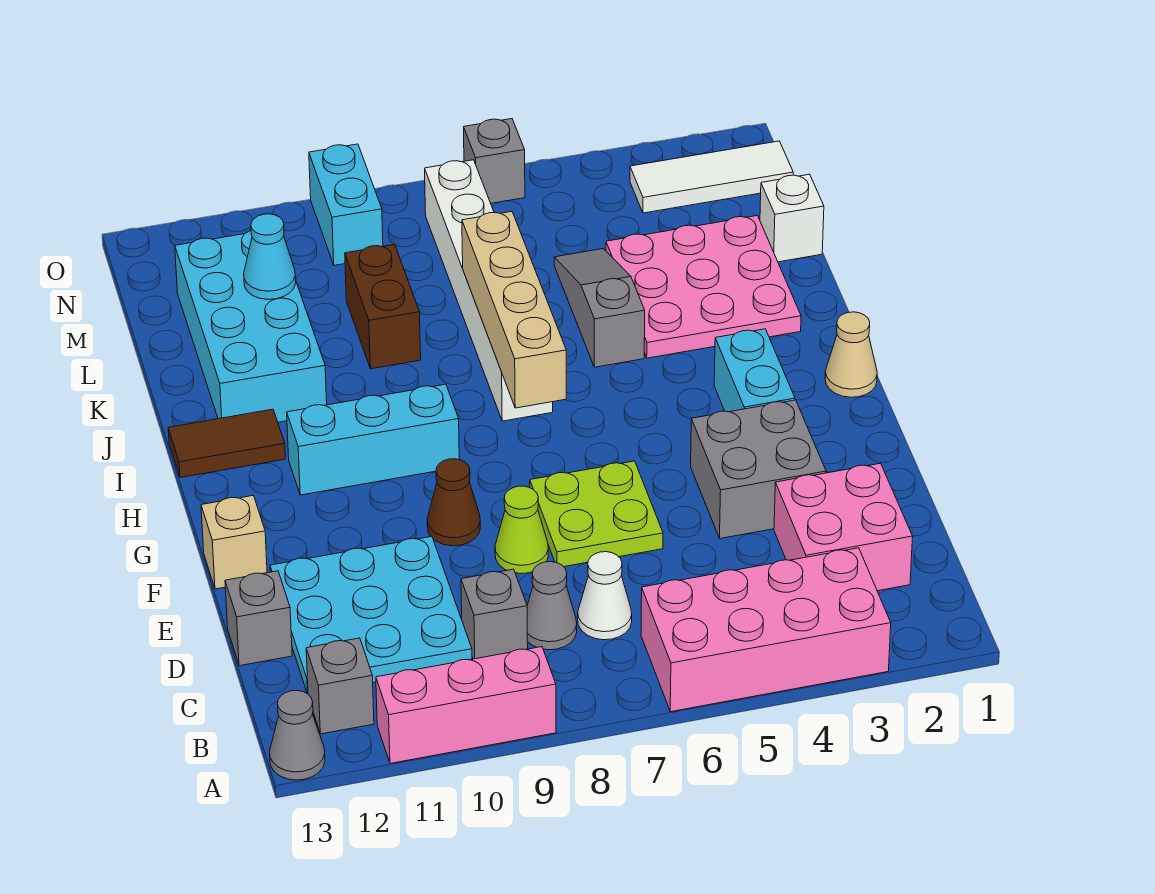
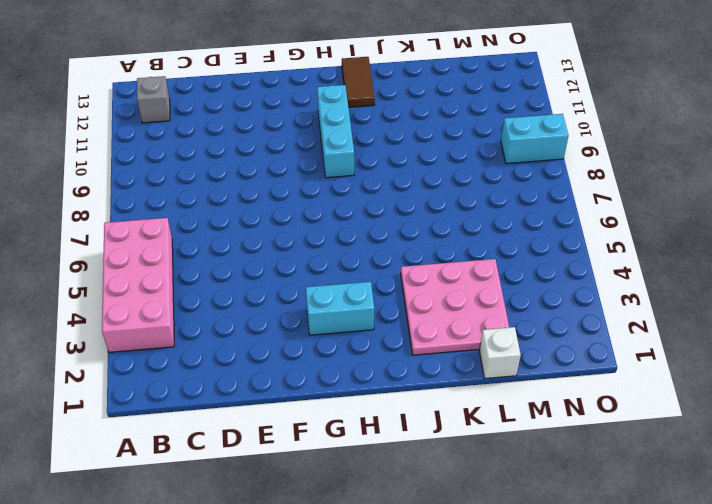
none -> pink 1x3 brick [376,647,556,764]
none -> grey 1x1 cone [270,691,325,780]
none -> pink 2x2 brick [774,463,913,591]
none -> white 1x1 cone [578,552,632,640]

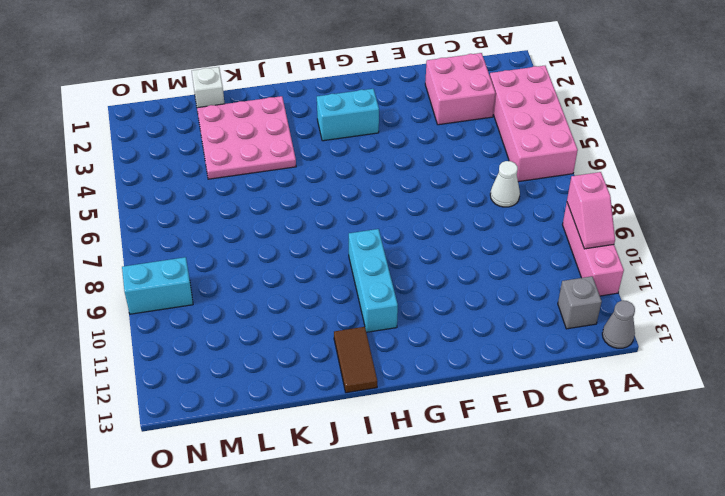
pink 1x2 slope [567,172,615,249] -> none
none -> grey 1x1 cone [527,562,577,650]
none -> grey 1x1 brick [461,569,528,659]
none -> cyan 3x3 plate [270,536,472,694]
none -> grey 1x1 brick [225,571,292,666]

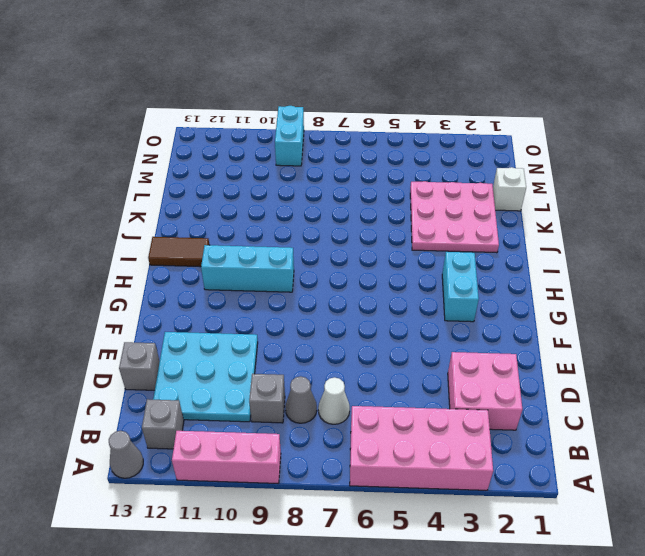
none -> grey 2x2 brick [691,400,826,538]
none -> lime 2x2 plate [530,461,663,567]
none -> lime 1x1 cone [495,486,548,574]
none -> brown 1x1 cone [427,459,480,546]

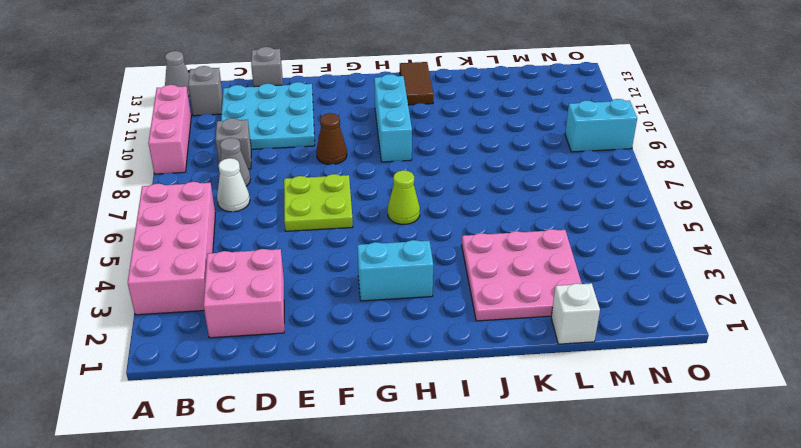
lime 1x1 cone [388,170,420,225] -> lime 1x1 cone moved to [495,486,548,574]
none -> grey 2x2 brick [691,400,826,538]
none -> tan 1x1 brick [201,496,267,589]
none -> tan 1x1 cone [825,312,877,397]
none -> white 1x6 brick [425,160,553,421]

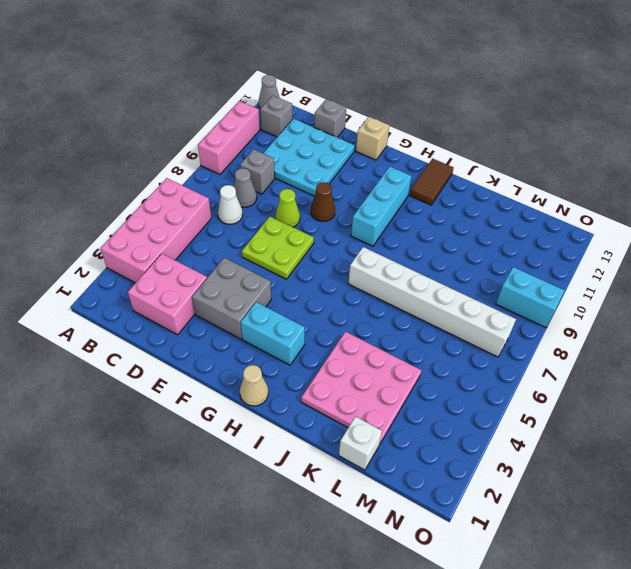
none -> grey 1x3 slope [554,249,645,367]
none -> cyan 2x4 brick [175,231,327,422]
none -> brown 1x2 brick [345,245,421,369]
none -> white 1x3 tile [630,141,793,213]

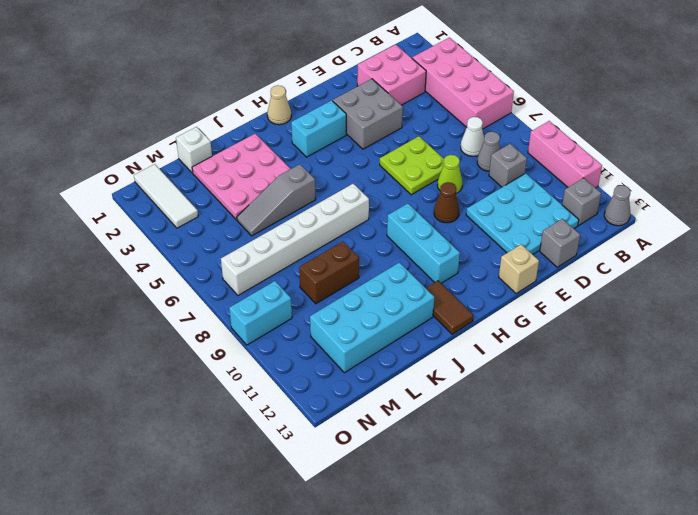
none -> grey 1x1 brick [464,119,525,203]
none -> tan 1x4 brick [462,211,566,408]
none -> cyan 1x1 cone [244,214,296,299]

